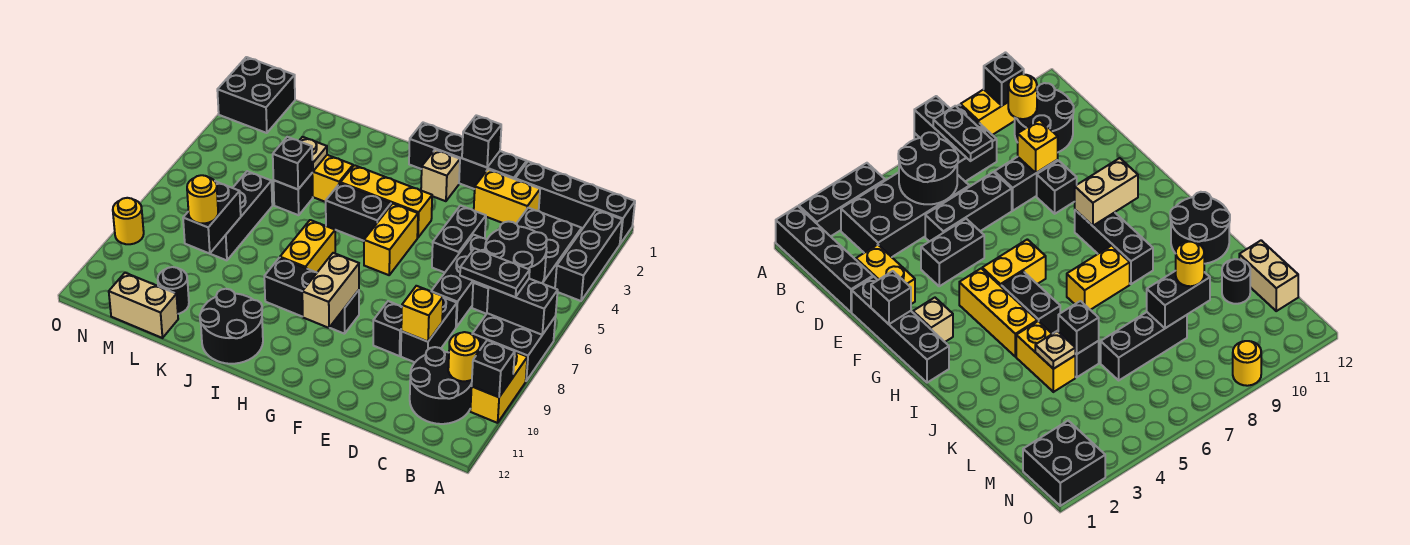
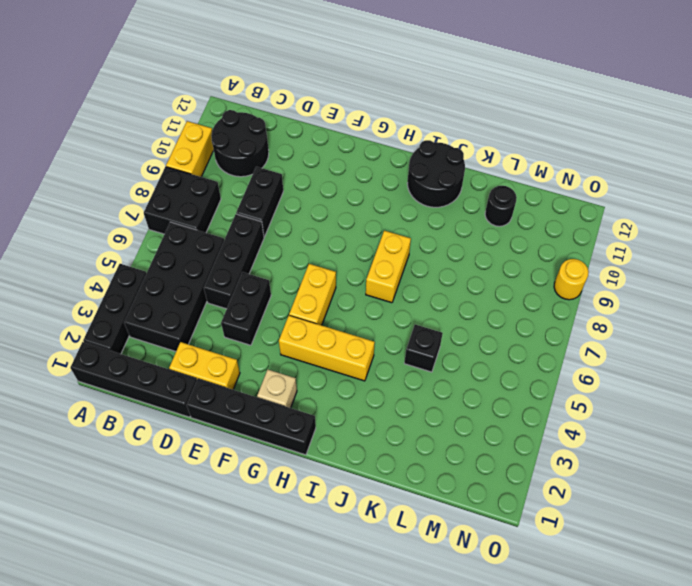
none -> black 1x1 brick [373,301,402,356]
none -> black 1x3 brick [264,258,359,334]
none -> black 1x2 brick [326,183,391,241]
none -> yellow 1x2 brick [312,155,353,202]

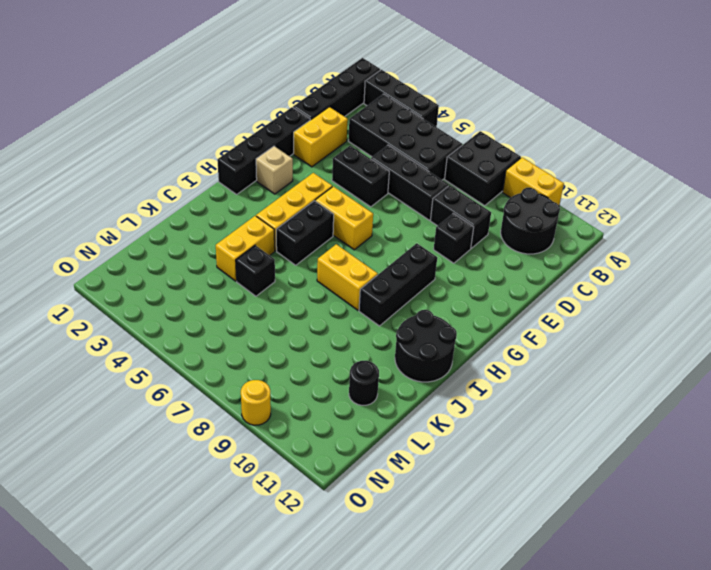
none -> black 1x3 brick [210,171,272,260]
none -> tan 1x2 brick [109,273,178,338]
none -> black 2x2 brick [217,57,295,133]
none -> black 1x2 brick [487,279,558,335]

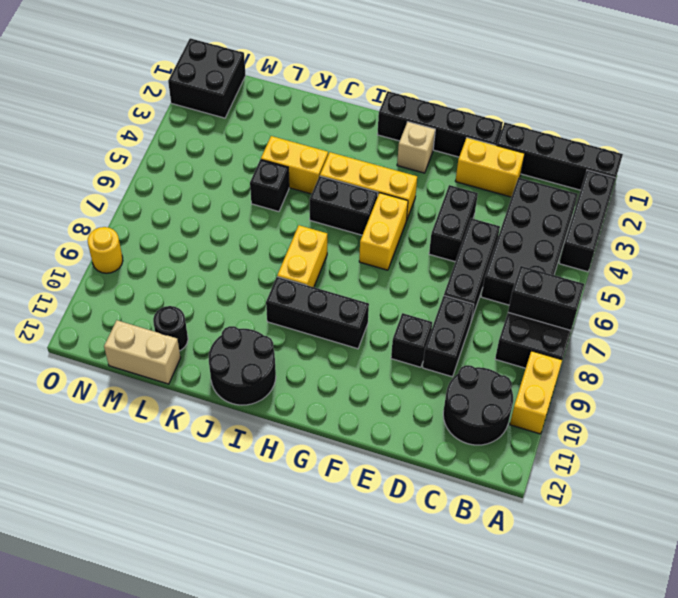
none -> black 1x3 brick [210,171,272,260]
none -> black 1x1 brick [472,340,515,397]
none -> black 2x2 round brick [485,221,547,283]
none -> yellow 1x1 round brick [448,332,480,381]

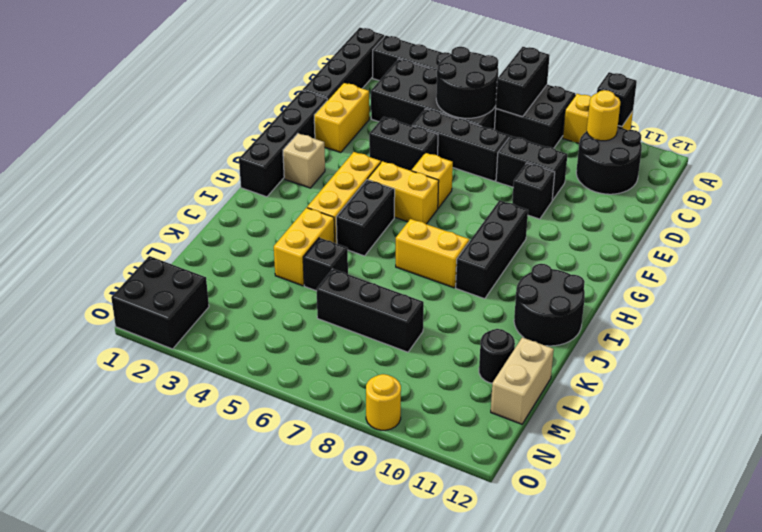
yellow 1x1 brick [412,153,453,208] -> yellow 1x1 brick moved to [401,286,443,342]
none -> black 1x1 brick [462,115,501,167]
none -> tan 1x2 brick [302,253,359,328]
none -> tan 1x1 plate [299,137,327,171]
none -> black 1x1 brick [273,137,312,189]

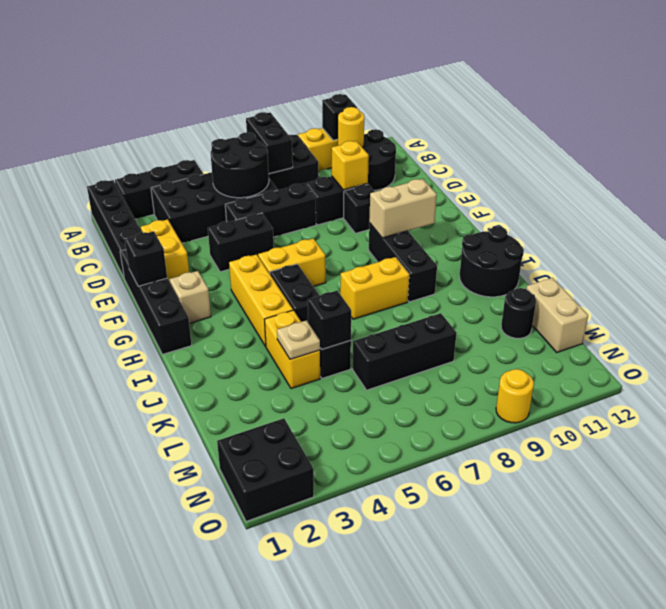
none -> black 1x2 brick [183,181,241,253]
none -> black 1x2 plate [460,248,530,297]
none -> yellow 1x1 round brick [187,175,218,223]

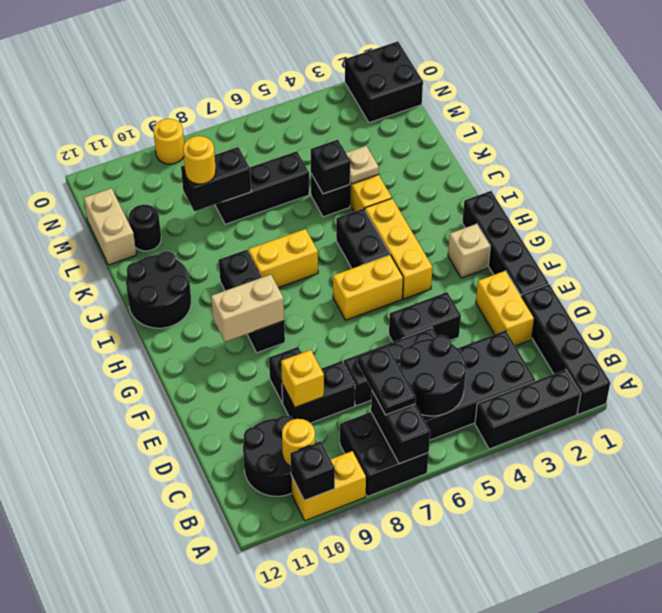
none -> black 1x1 brick [462,115,501,167]

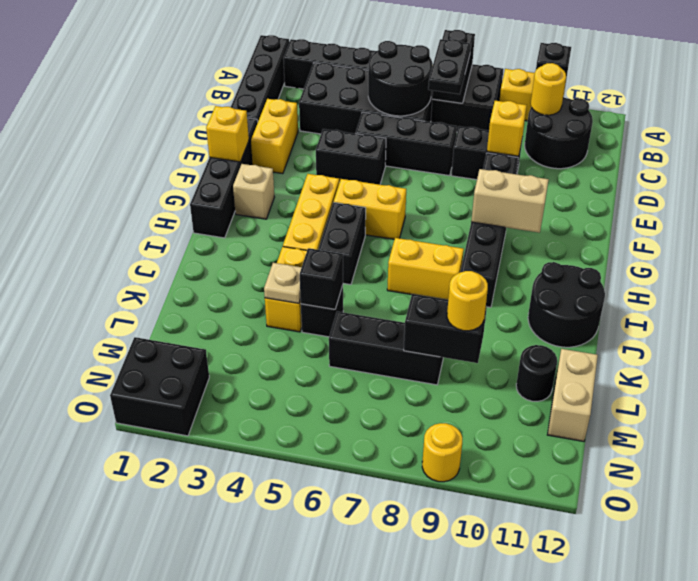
yellow 1x1 brick [206,106,249,162] -> black 1x1 brick [462,115,501,167]

